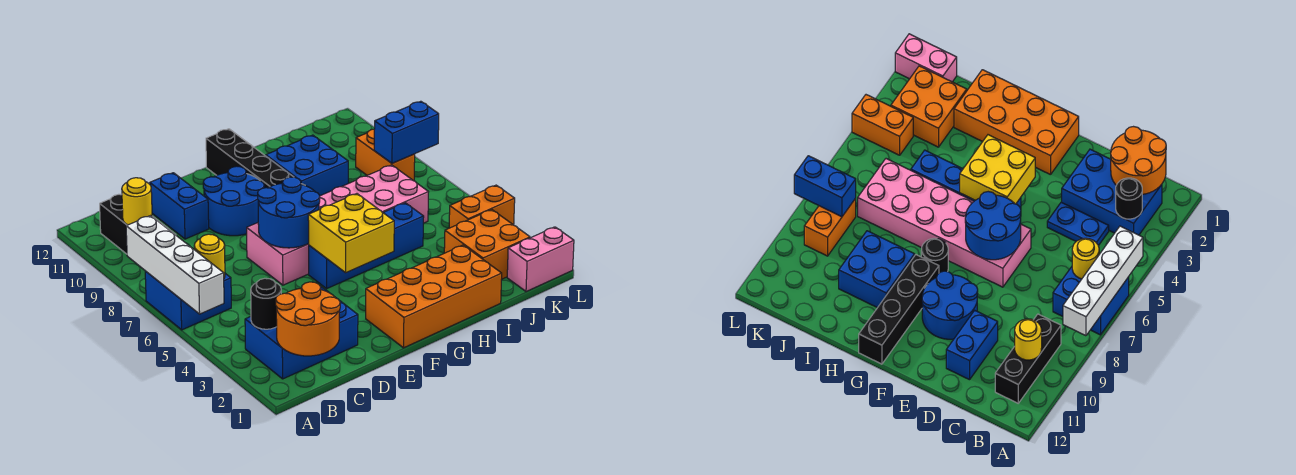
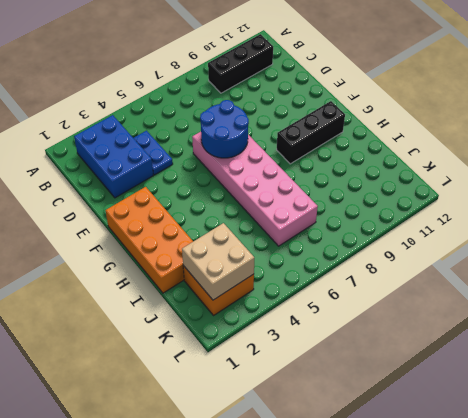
black 1x3 brick [277,101,345,164] -> black 1x4 brick [206,129,293,188]
tan 2x2 brick [182,223,254,300] -> none
none -> blue 2x2 brick [145,271,231,330]
none -> blue 1x2 brick [150,173,209,239]
none -> blue 2x2 round brick [203,166,264,236]

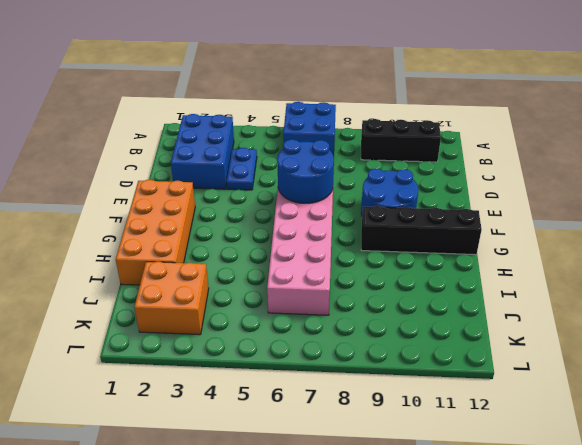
none -> blue 1x2 brick [150,173,209,239]
none -> blue 1x4 brick [309,203,424,289]
none -> black 1x1 round brick [921,238,948,273]

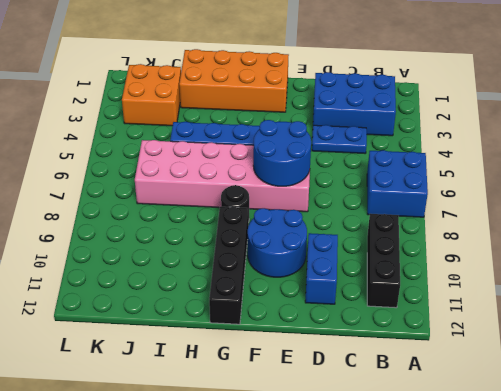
none -> blue 2x2 brick [266,135,348,196]
none -> pink 1x2 brick [507,227,574,292]
none -> orange 1x2 brick [449,185,515,228]

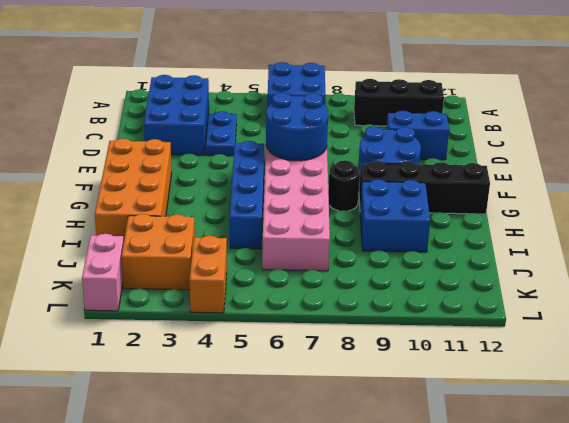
none -> orange 1x2 brick [356,129,415,181]
none -> white 1x4 brick [126,216,224,314]
none -> orange 2x2 round brick [276,282,340,356]

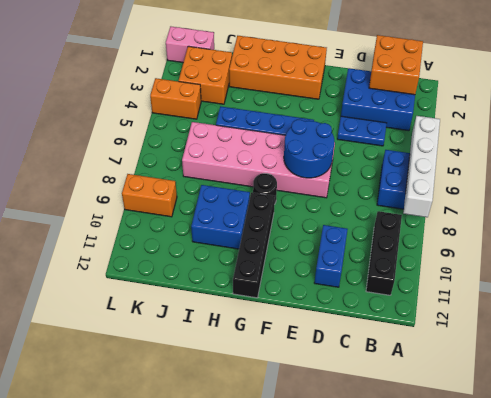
orange 2x2 brick [369,35,423,95] -> orange 2x2 round brick [276,282,340,356]
orange 1x2 brick [122,174,177,217] -> orange 1x2 brick turned to [356,129,415,181]
none -> blue 2x2 round brick [203,166,264,236]
none -> black 1x1 round brick [251,278,281,329]
none -> yellow 1x1 round brick [194,234,225,278]

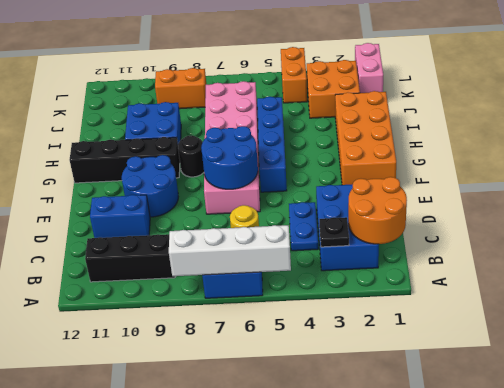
black 1x1 plate [319,217,349,247] -> black 1x1 round brick [251,278,281,329]
none -> yellow 1x1 round brick [122,178,152,225]
none -> yellow 2x2 brick [308,194,394,273]
none -> blue 1x2 brick [374,101,439,163]

